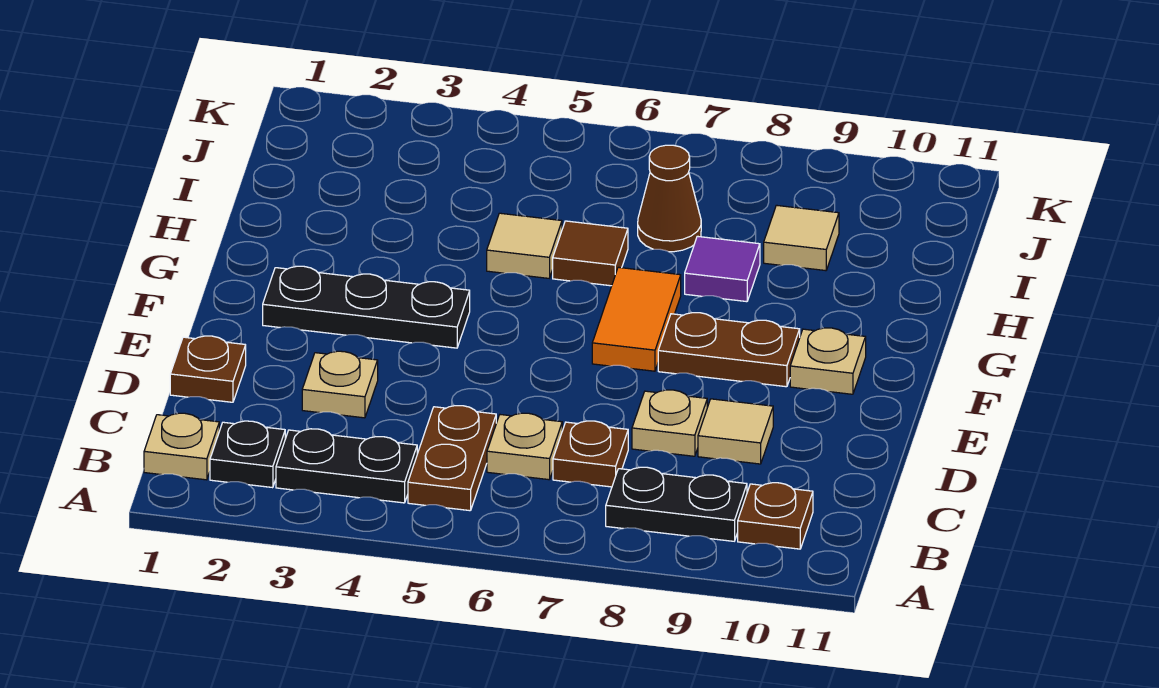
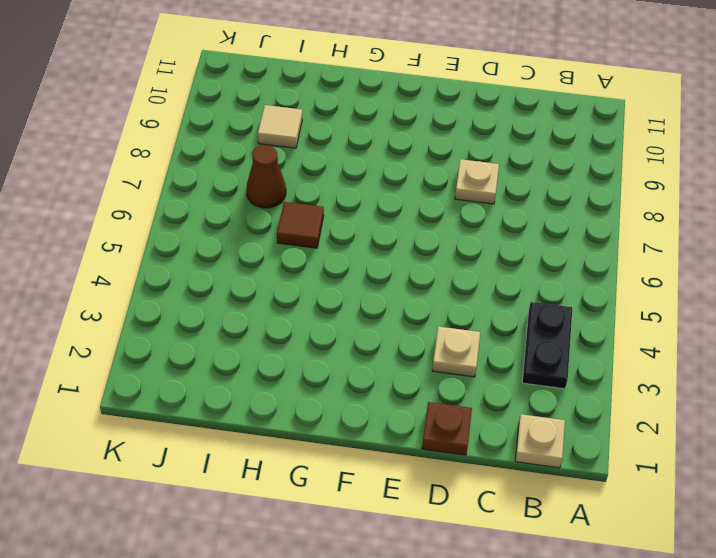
none -> black 1x1 plate [210,421,285,488]
none -> brown 1x2 plate [408,406,496,511]
none -> black 1x2 plate [606,467,747,541]

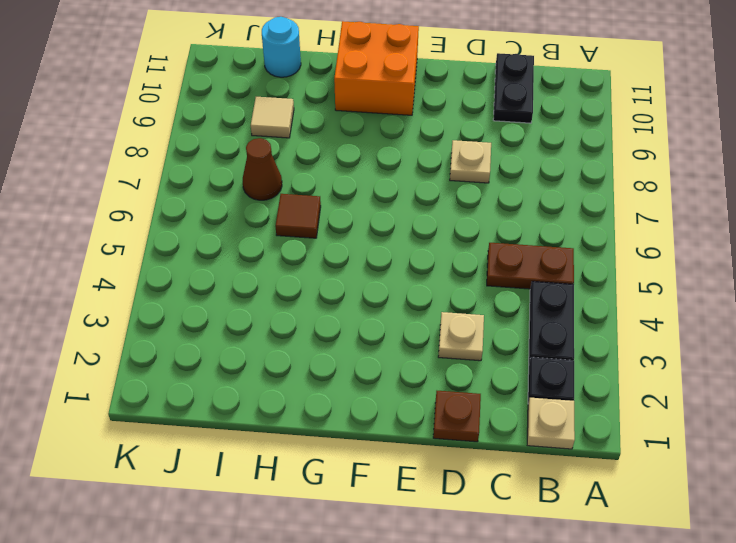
black 1x2 plate [493,53,534,123] -> black 1x2 plate moved to [606,467,747,541]
orange 2x2 brick [334,21,419,115] -> tan 1x1 plate [790,328,866,394]
cyan 1x1 round brick [262,17,301,77] -> none
none -> brown 1x1 plate [738,483,813,549]
none -> tan 1x1 plate [487,413,562,480]
none -> brown 1x1 plate [553,421,628,487]

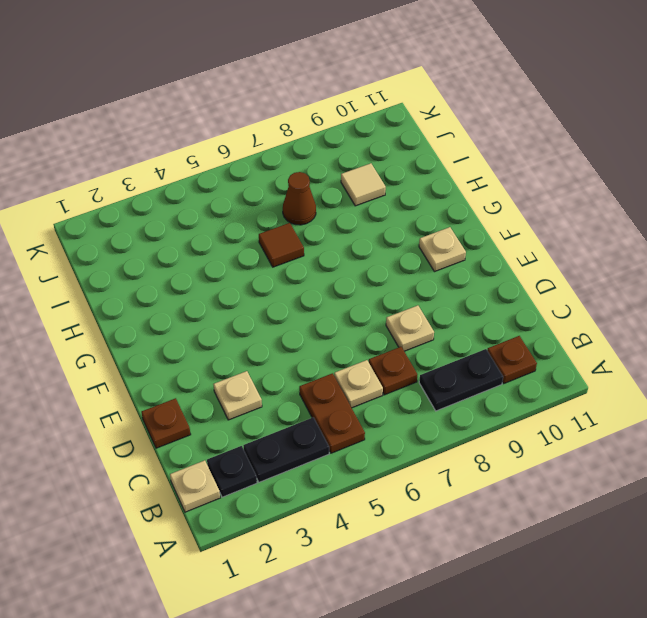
none -> tan 1x1 tile [698,399,773,464]
none -> black 1x3 plate [263,266,470,348]
none -> orange 1x2 tile [592,267,681,371]

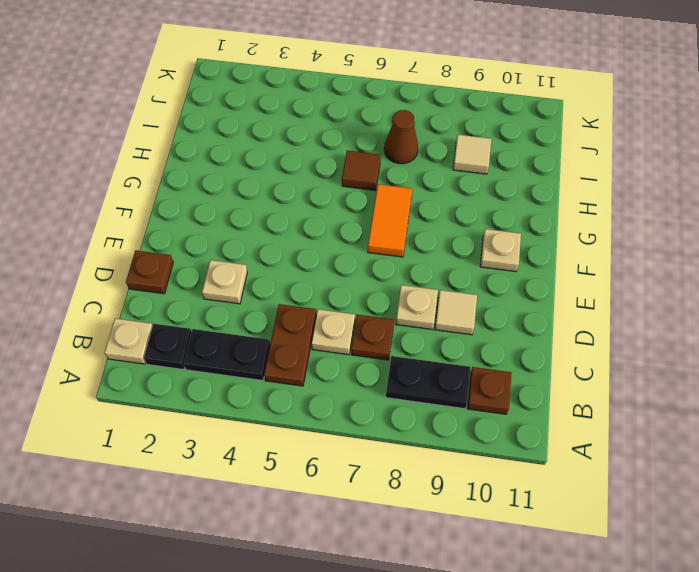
none -> black 1x3 plate [263,266,470,348]
none -> brown 1x2 plate [658,313,800,387]
none -> tan 1x1 tile [487,213,562,278]

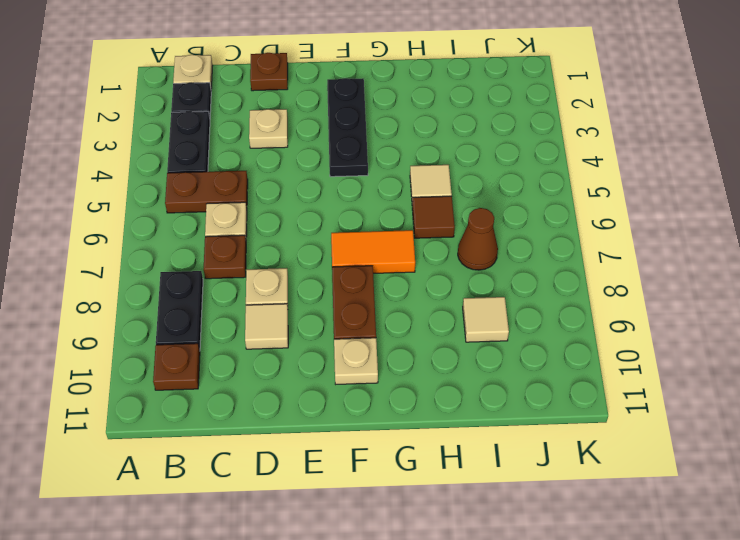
none -> purple 1x1 tile [685,236,760,302]

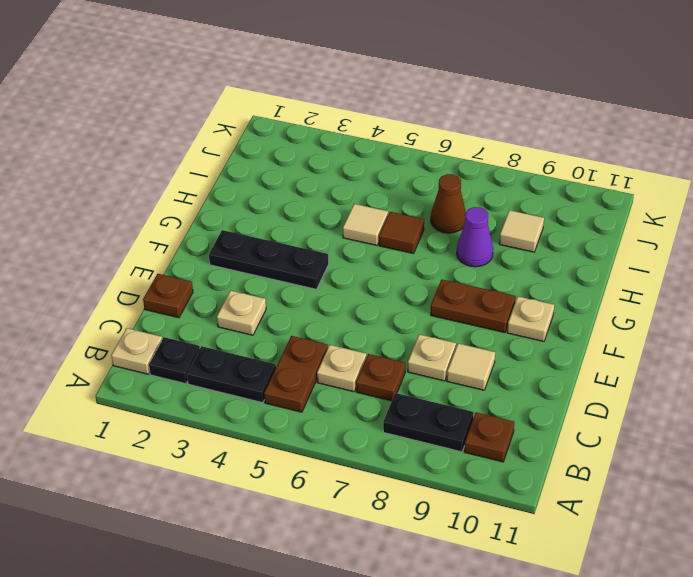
purple 1x1 cone [457,207,493,267] -> purple 1x1 tile [685,236,760,302]
none -> orange 1x2 tile [592,267,681,371]

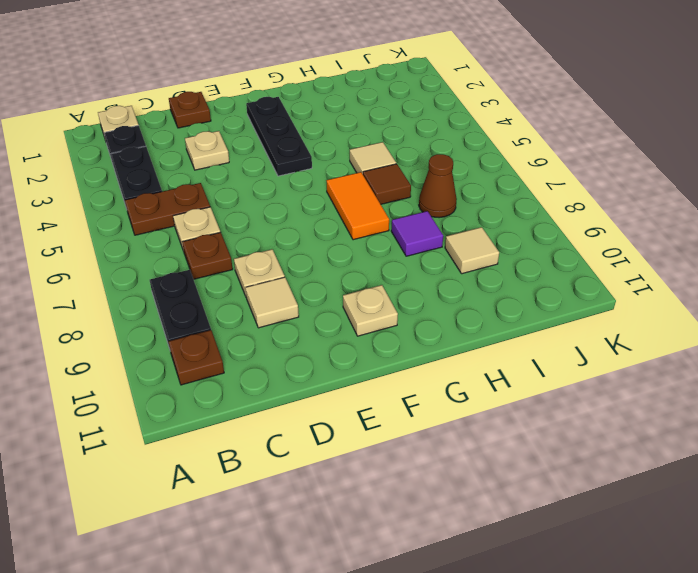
orange 1x2 tile [326,172,389,240] -> orange 1x2 tile turned to [592,267,681,371]
none -> brown 1x2 plate [658,313,800,387]

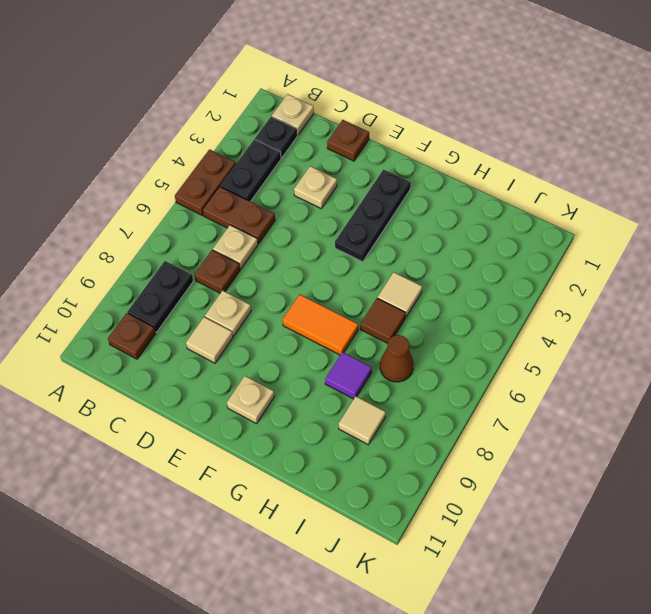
brown 1x2 plate [175,149,236,215] -> brown 1x2 plate moved to [658,313,800,387]

